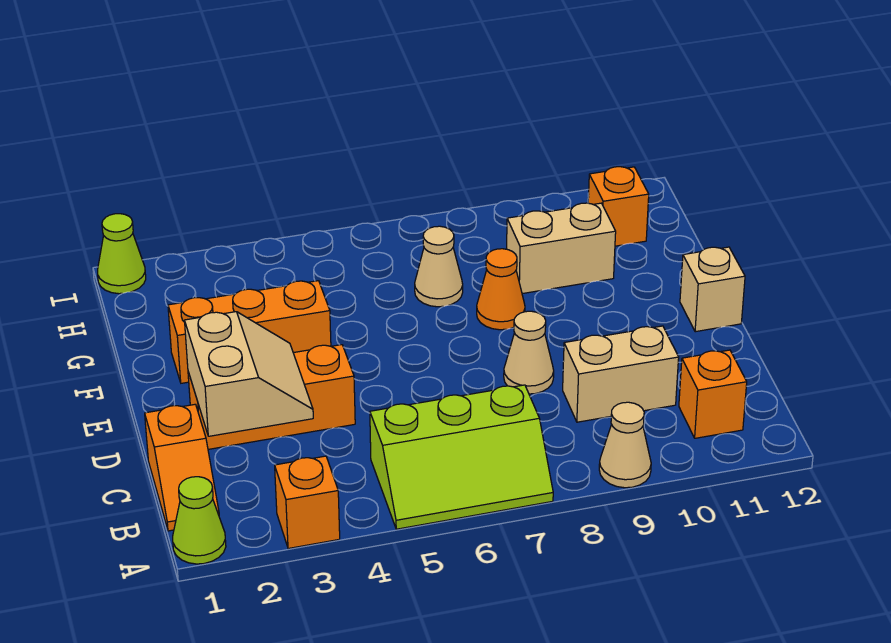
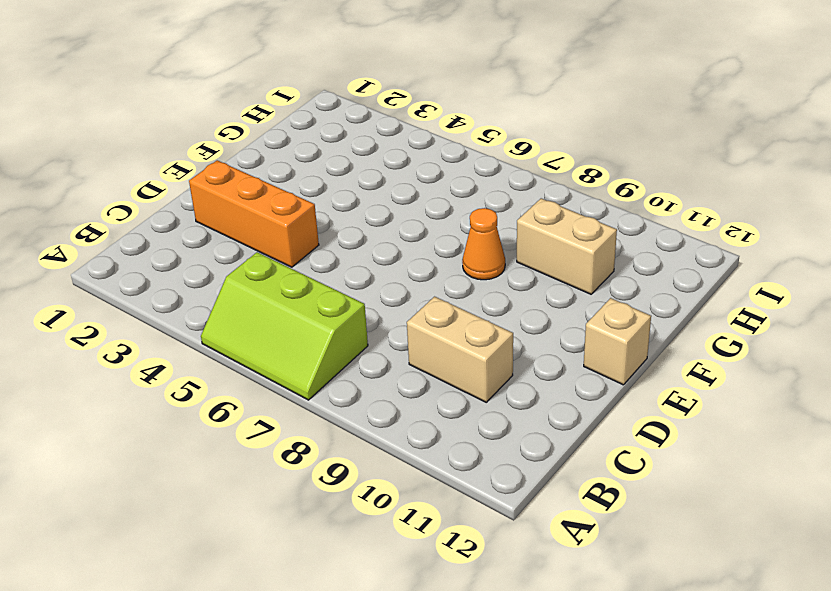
none -> lime 1x1 cone [173,477,226,564]
none -> orange 1x1 brick [275,456,340,549]
none -> tan 1x1 cone [599,402,651,488]

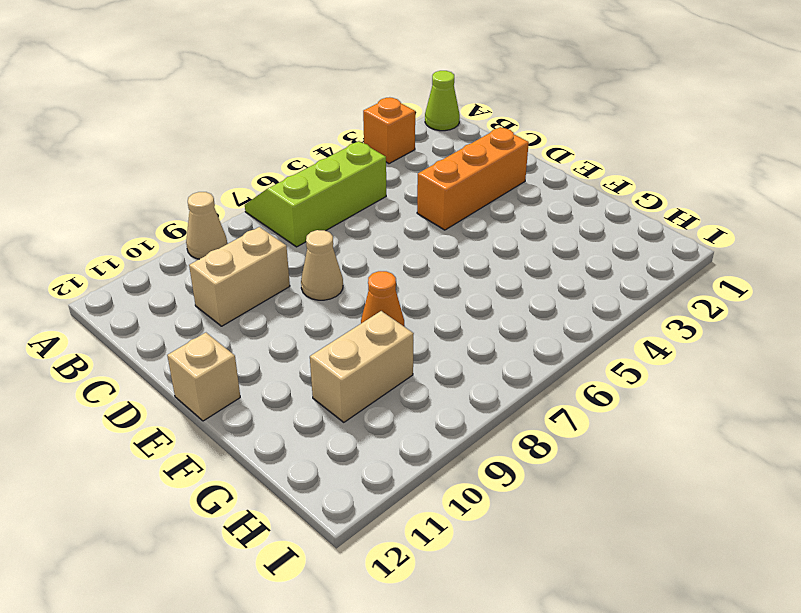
none -> orange 1x2 slope [145,404,219,531]
none -> orange 1x1 brick [679,350,747,438]
none -> orange 1x3 brick [168,281,331,383]

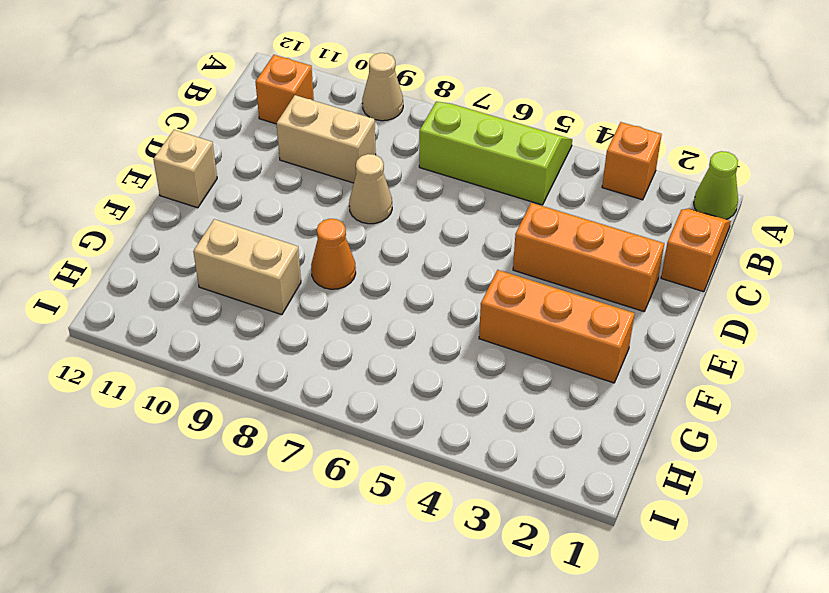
none -> tan 1x1 cone [415,226,463,307]
none -> orange 1x1 brick [588,167,649,246]
none -> lime 1x1 cone [98,214,146,294]

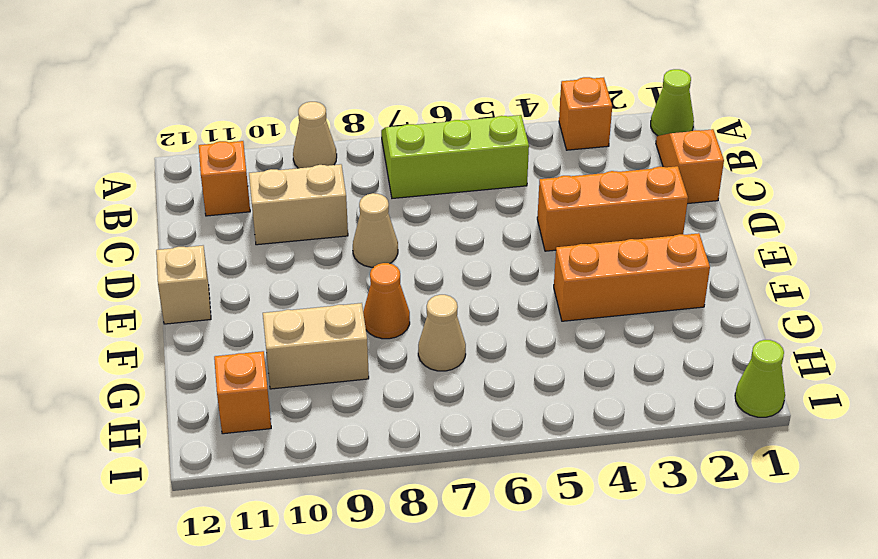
none -> tan 2x2 slope [185,312,313,436]

